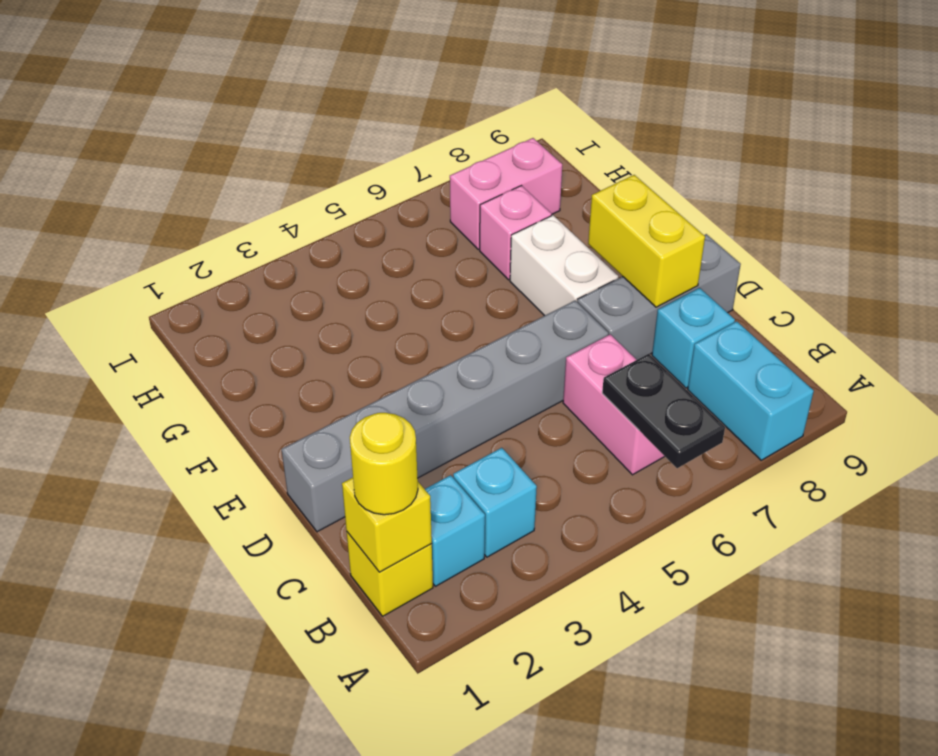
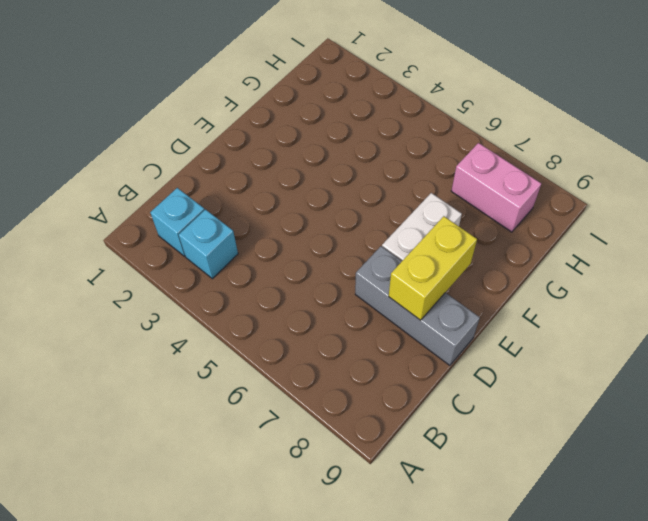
none -> cyan 1x2 brick [688,321,814,460]
none -> yellow 1x1 brick [347,532,433,616]
none -> pink 1x2 brick [563,334,665,475]

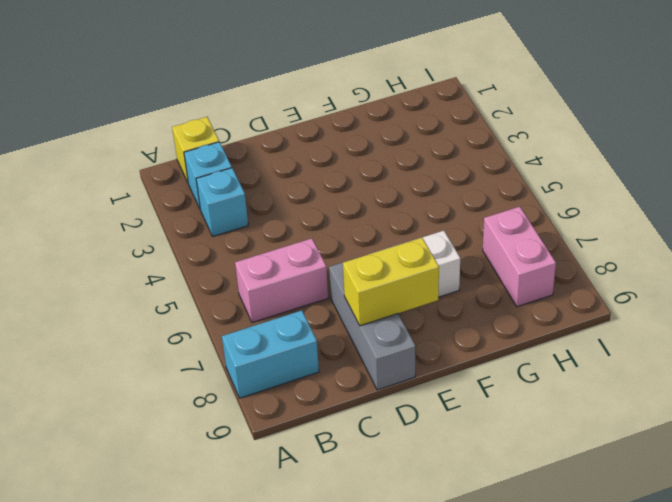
none -> cyan 1x1 brick [652,288,735,388]
none -> grey 1x6 brick [282,300,609,532]
none -> pink 1x1 brick [480,186,552,280]

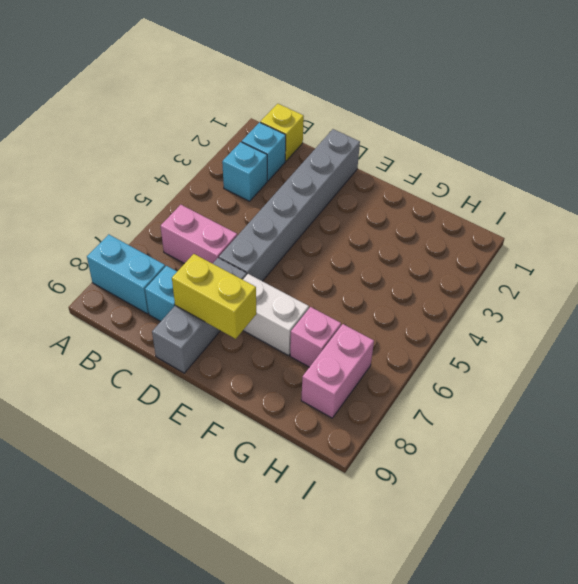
none -> black 1x2 plate [602,354,725,468]
none -> yellow 1x1 brick [342,478,432,572]
none -> yellow 1x1 round brick [350,413,418,515]

